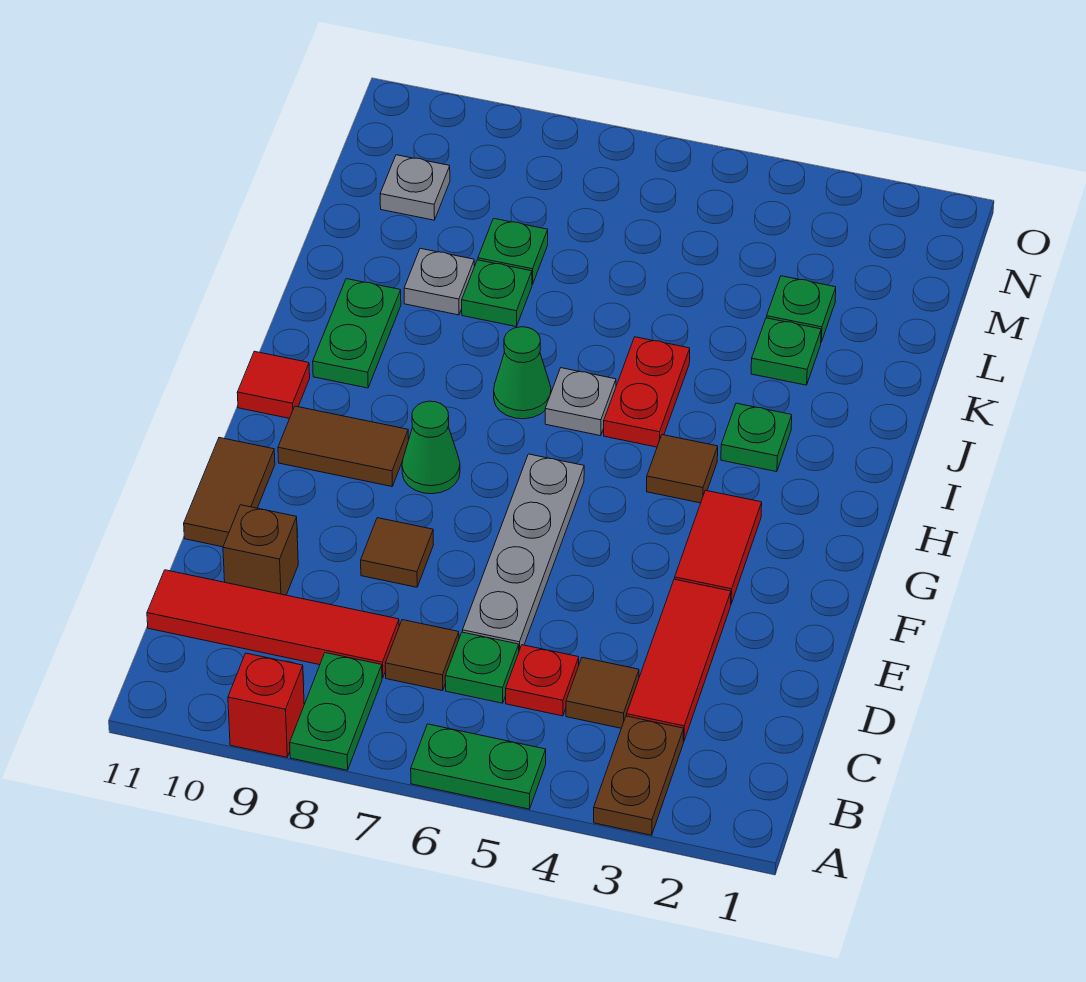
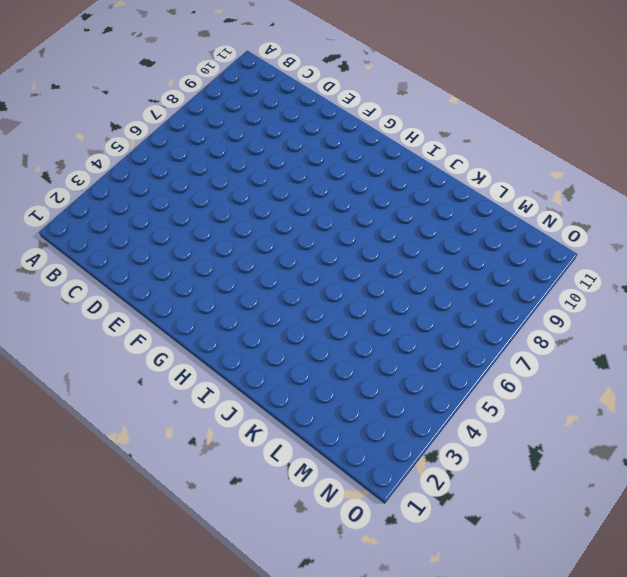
none -> brown 1x2 plate [594,716,684,835]
none -> green 1x2 plate [411,724,546,809]
none -> green 1x2 plate [290,653,382,770]
none -> red 1x1 brick [228,653,304,757]

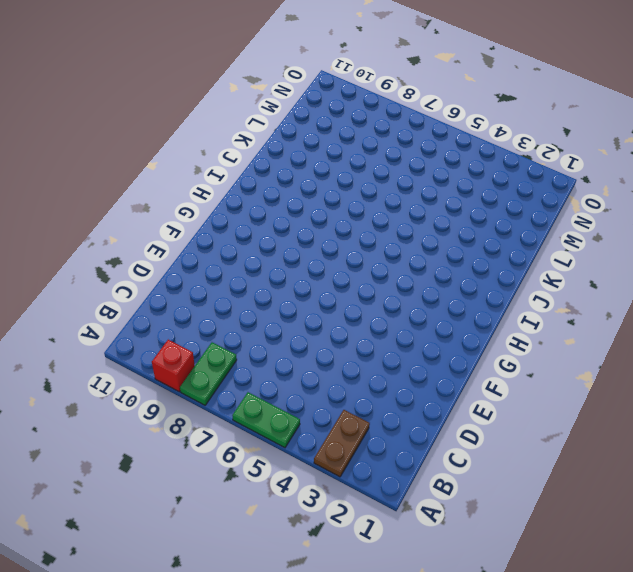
none -> red 1x3 tile [627,579,731,742]
none -> brown 1x1 tile [566,657,639,728]
none -> red 1x1 plate [506,645,579,716]
none -> green 1x1 plate [445,632,519,703]

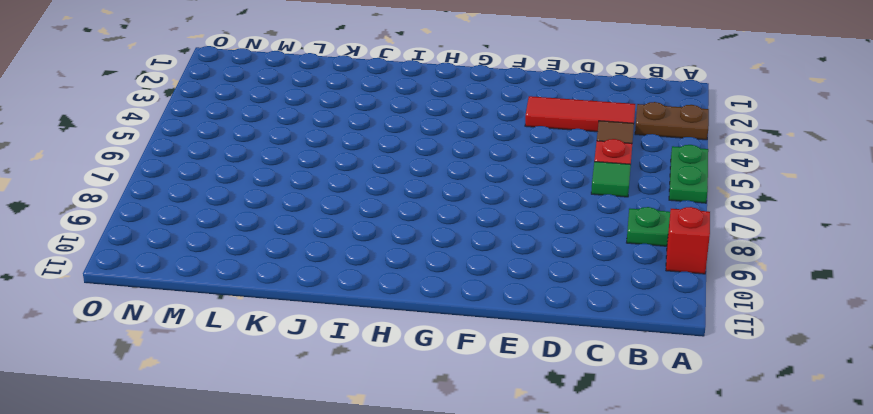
green 1x1 tile [591,161,631,197] -> green 1x1 plate [445,632,519,703]
none -> brown 1x1 tile [385,620,459,691]
none -> red 1x4 tile [147,570,399,678]
none -> grey 1x4 plate [462,454,584,650]
none -> brown 1x1 brick [223,505,298,595]

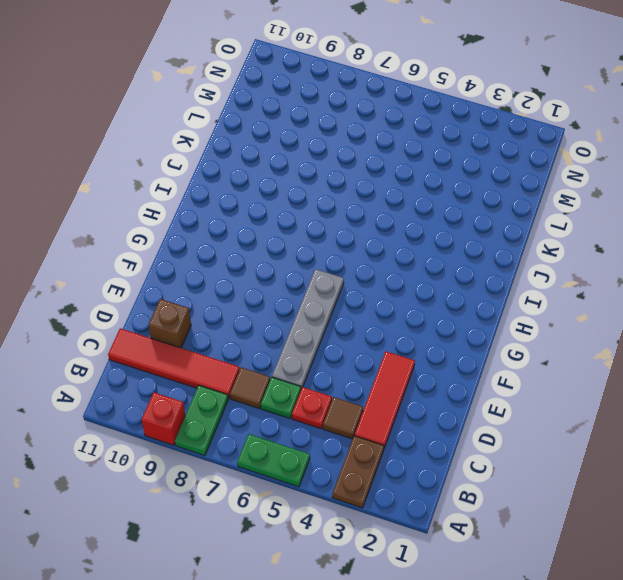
none -> brown 1x1 tile [361,518,433,587]
none -> brown 1x2 tile [184,438,275,547]
none -> red 1x2 tile [675,490,762,603]
none -> green 1x1 cone [402,401,460,494]

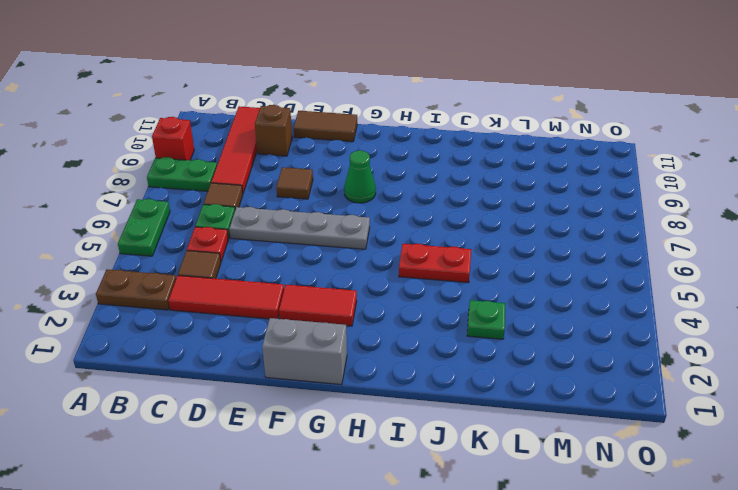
grey 1x2 brick [262,318,347,385] -> none
none -> brown 1x2 tile [278,406,409,486]
none -> brown 1x1 tile [647,435,718,503]
none -> red 1x1 tile [237,351,310,418]
none -> green 1x1 plate [721,403,792,472]

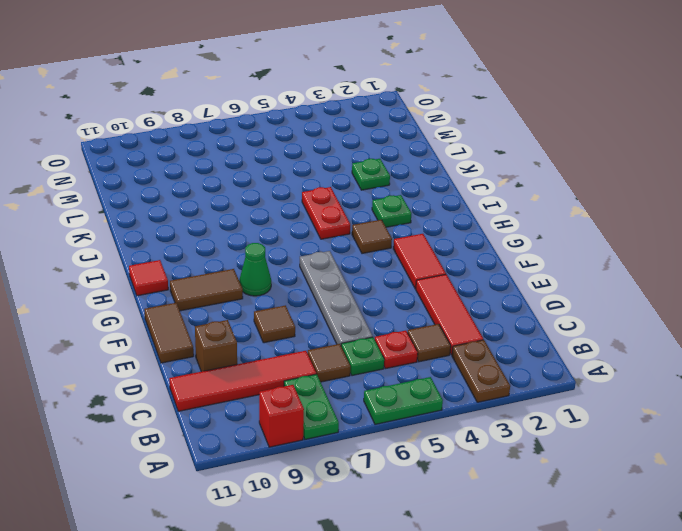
none -> grey 1x1 plate [545,368,616,436]
none -> green 1x1 cone [494,327,551,419]
none -> green 1x2 plate [313,279,401,388]
none -> green 1x1 plate [462,260,532,327]

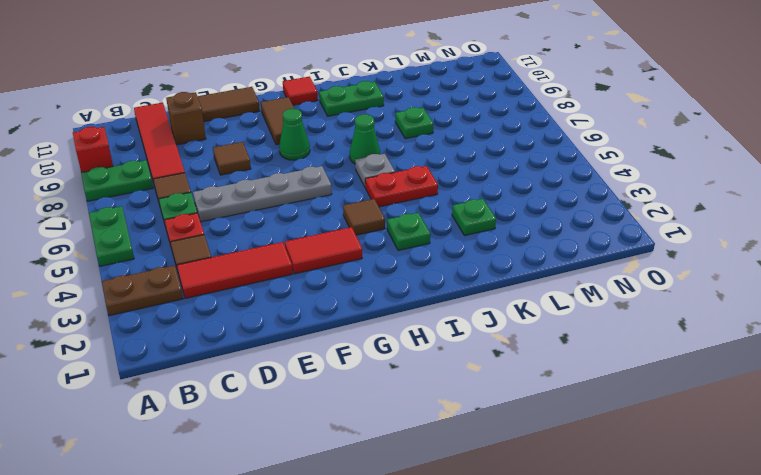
none -> grey 1x1 plate [404,248,474,315]
none -> green 1x1 plate [767,276,836,342]
none -> green 1x1 plate [478,218,548,284]
none -> grey 1x1 plate [380,155,450,220]

